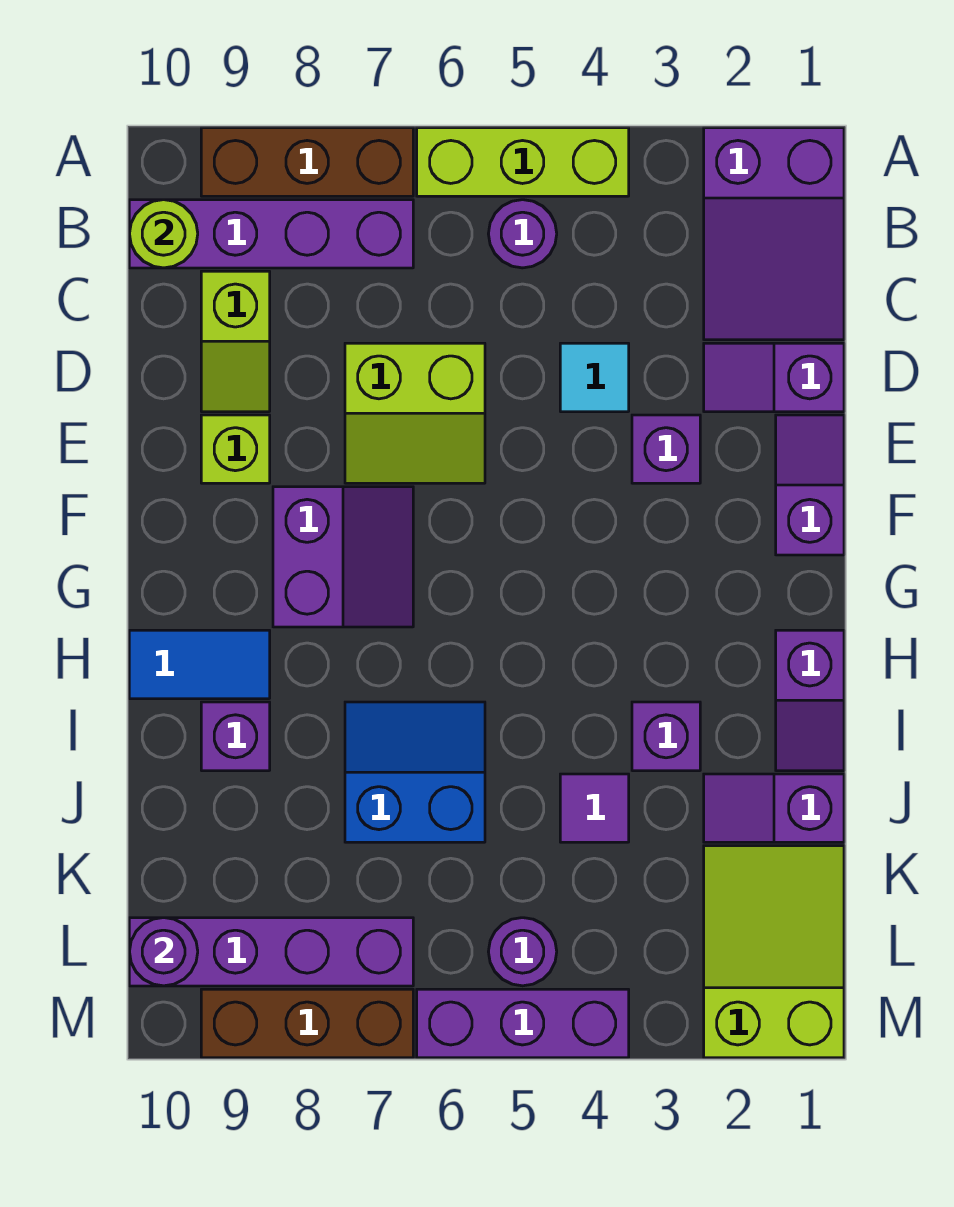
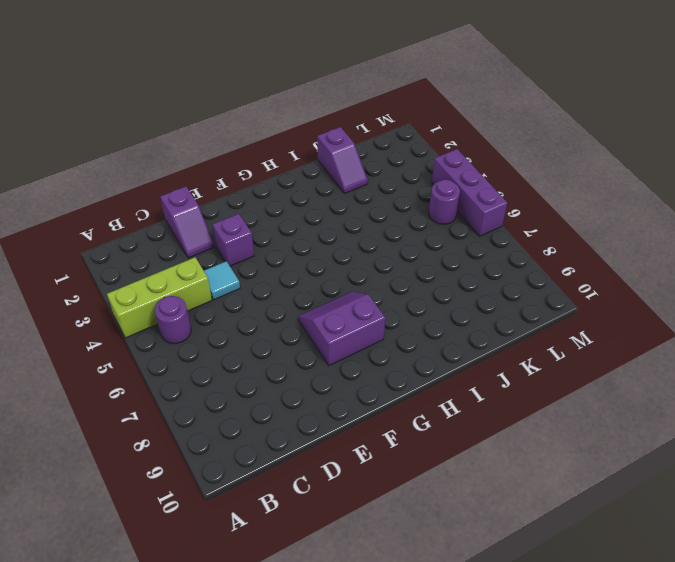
lime 1x3 brick [107,257,212,338] -> lime 1x3 brick turned to [417,128,629,196]
none -> purple 2x3 slope [704,128,844,340]
none -> brown 1x3 brick [201,128,413,196]
none -> purple 1x4 brick [129,200,413,268]

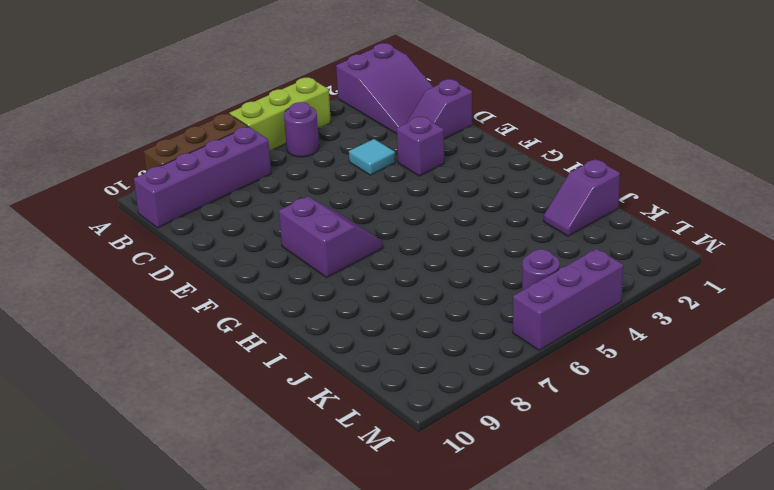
none -> lime 1x2 slope [201,271,270,412]
none -> lime 2x2 slope [345,343,485,483]
none -> purple 1x2 slope [776,415,844,555]

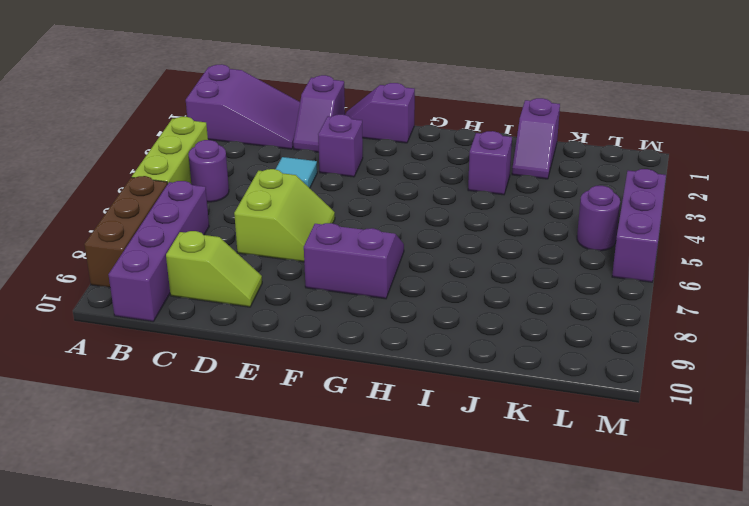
none -> lime 1x1 brick [201,415,270,483]
none -> purple 1x2 slope [776,630,844,771]
none -> blue 1x2 tile [129,630,270,699]

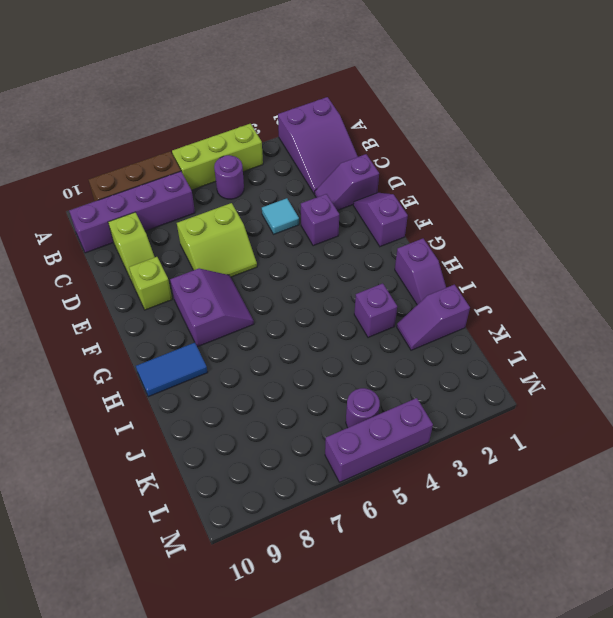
none -> blue 2x2 slope [345,702,485,842]
none -> purple 1x1 brick [201,702,270,771]
none -> purple 1x1 tile [560,774,629,842]

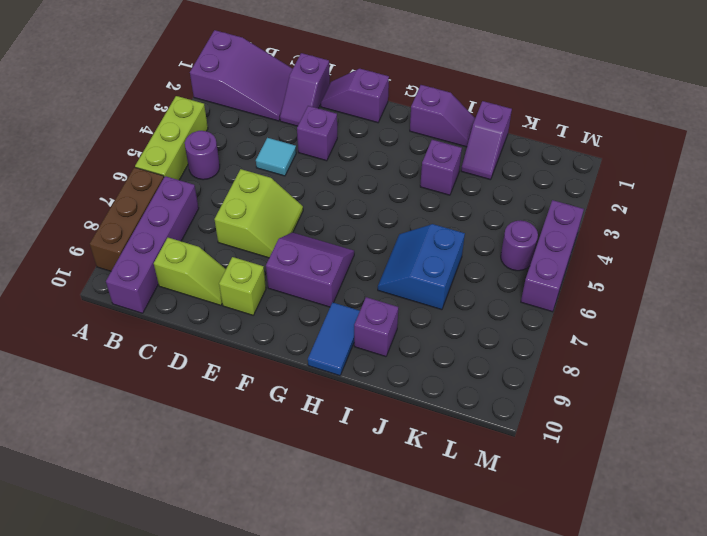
none -> purple 1x1 tile [560,774,629,842]
none -> lime 2x3 slope [704,846,844,1058]
none -> purple 1x4 brick [129,918,413,986]

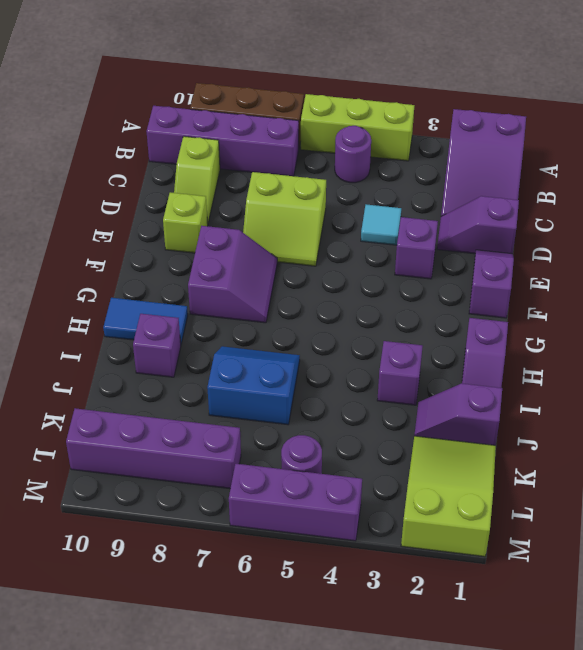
none -> purple 1x1 tile [560,774,629,842]
none -> brown 1x3 brick [201,989,413,1058]
none -> lime 1x1 round brick [129,200,198,268]

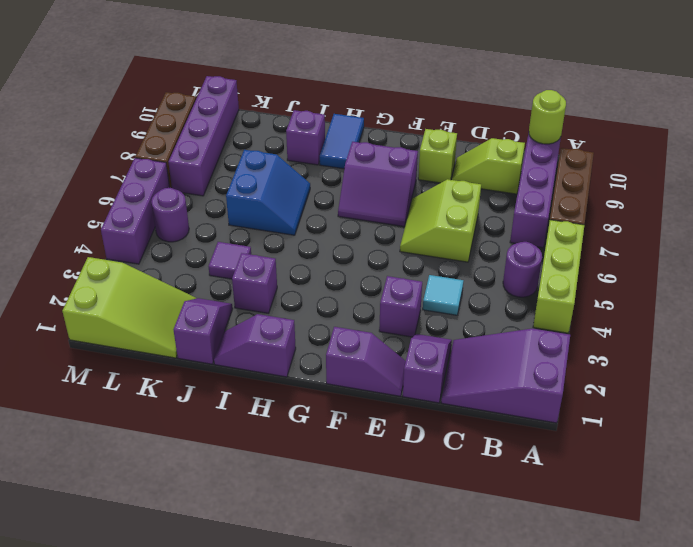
none -> purple 1x1 round brick [129,918,198,986]

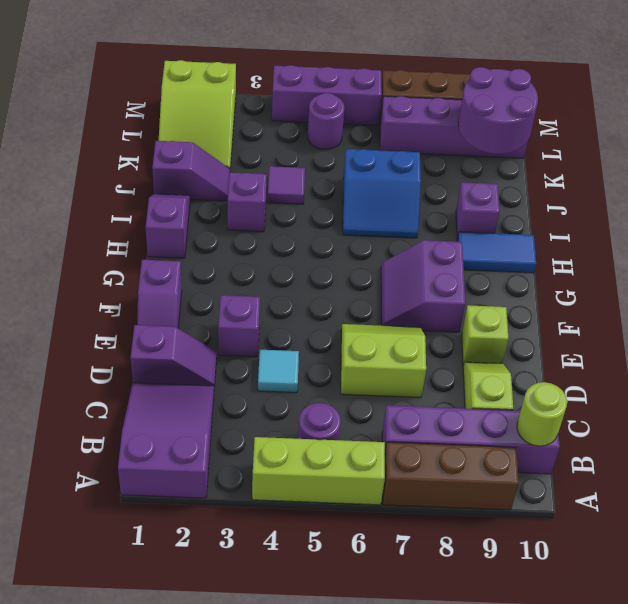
purple 2x2 round brick [458,67,538,154] -> purple 1x1 round brick [129,918,198,986]

